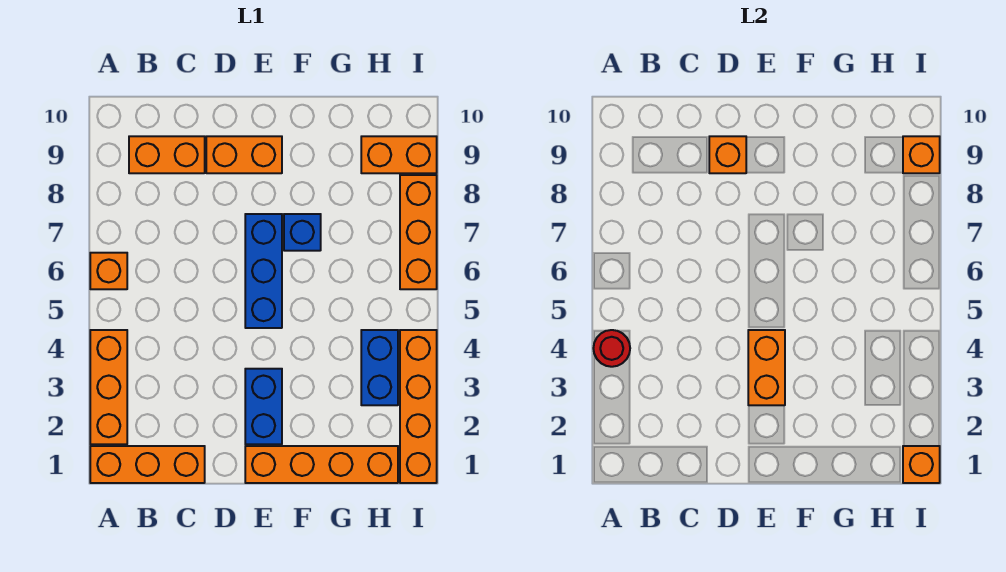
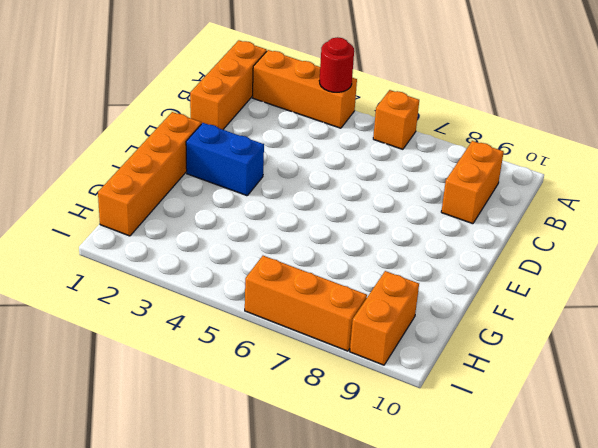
none -> orange 1x2 brick [206,136,282,173]
none -> blue 1x3 brick [245,214,282,328]
none -> blue 1x1 brick [284,214,321,251]

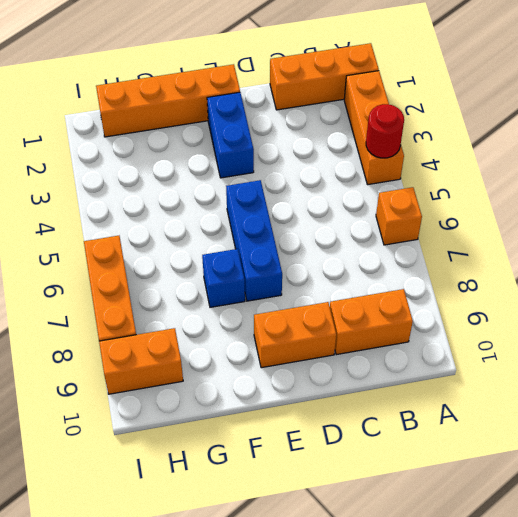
none -> blue 1x2 brick [361,330,398,405]
none -> orange 1x4 brick [400,330,437,483]
none -> orange 1x1 brick [709,136,746,173]

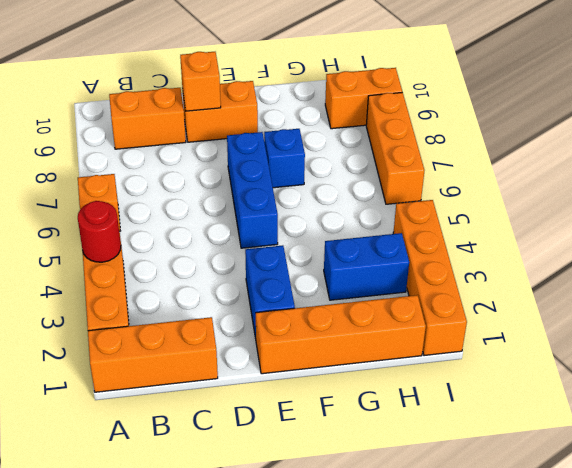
blue 1x2 brick [324,233,409,300] -> blue 1x2 brick turned to [361,330,398,405]
none -> orange 1x2 brick [748,330,785,405]
none -> orange 1x1 brick [903,446,940,483]
none -> orange 1x1 brick [903,136,940,173]

